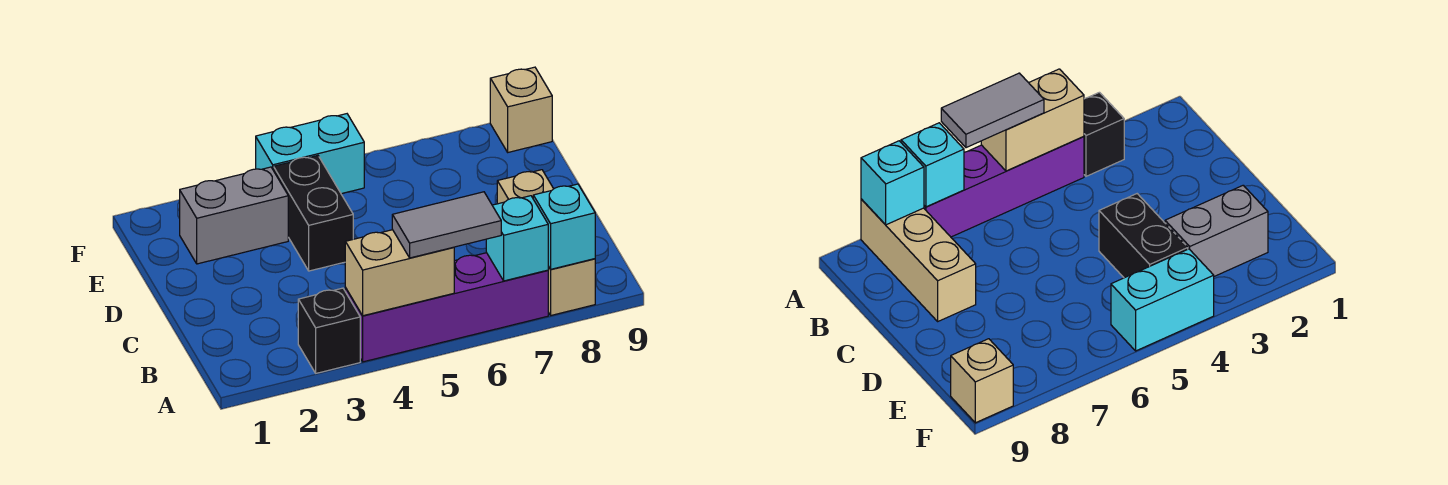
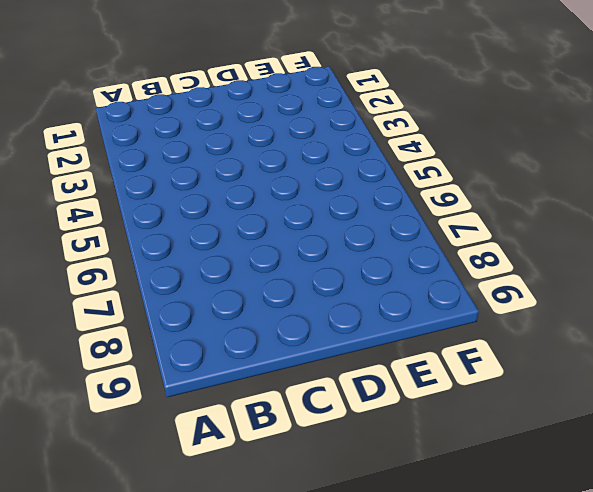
none -> black 1x1 brick [298,288,360,373]
none -> purple 1x4 brick [345,253,548,362]

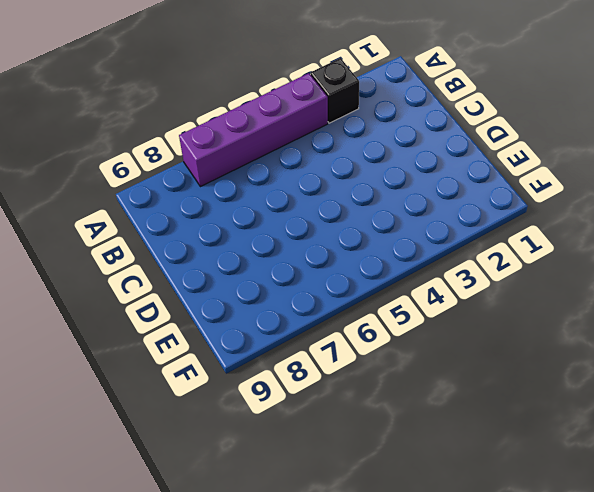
none -> tan 1x3 brick [497,170,595,315]
none -> black 1x2 brick [274,156,353,271]

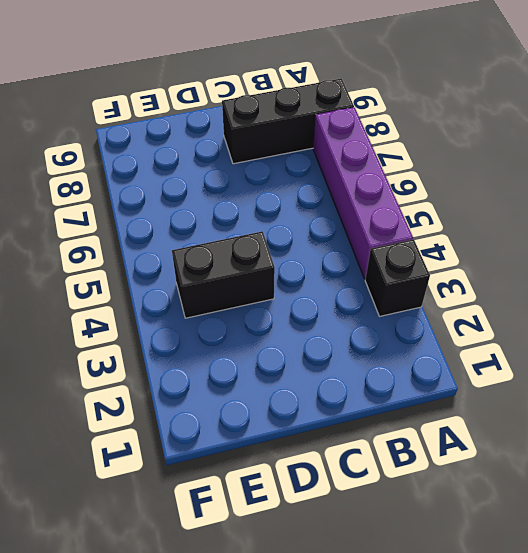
black 1x3 brick [222,79,354,164] -> tan 1x3 brick [497,170,595,315]
none -> grey 1x2 brick [180,167,288,264]
none -> cyan 1x2 brick [256,114,364,194]

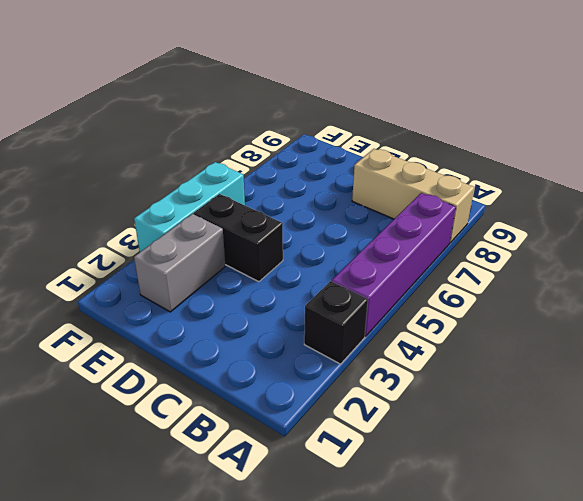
cyan 1x3 brick [134,162,245,252] -> cyan 1x2 brick [256,114,364,194]
none -> tan 1x1 brick [490,67,552,152]
none -> tan 1x2 brick [345,230,454,316]

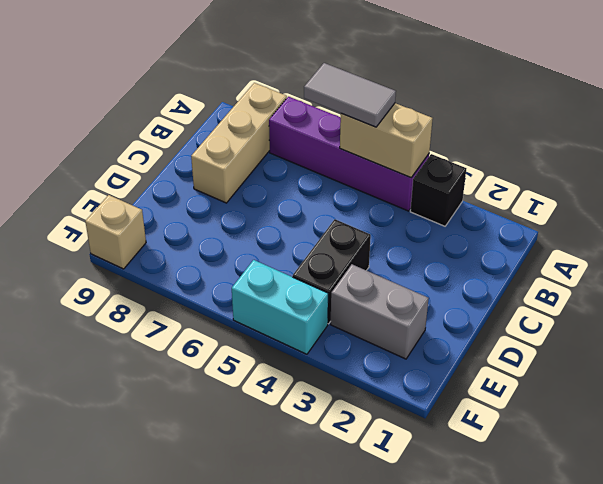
none -> cyan 1x1 brick [486,196,548,281]
none -> cyan 1x1 brick [533,184,595,269]

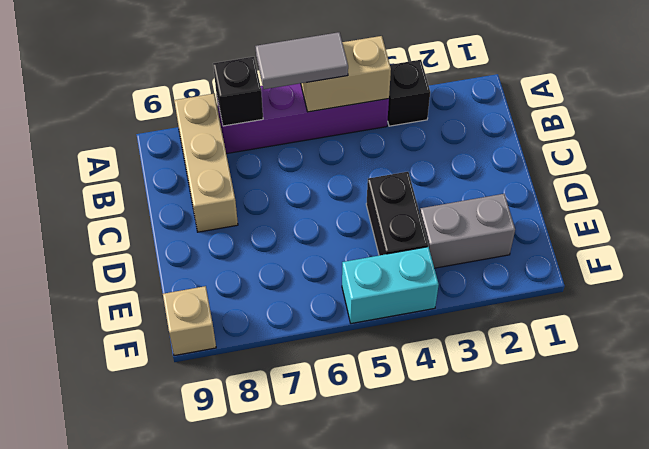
black 1x1 brick [213,57,263,126] -> cyan 1x1 brick [486,196,548,281]
none -> cyan 1x1 brick [533,184,595,269]

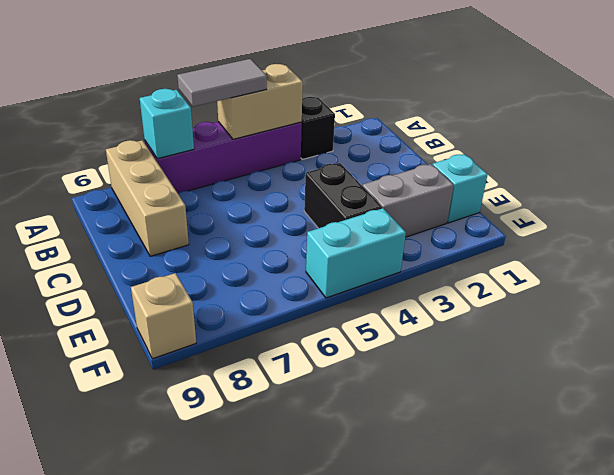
cyan 1x1 brick [433,154,488,223] -> cyan 1x1 brick moved to [533,184,595,269]

